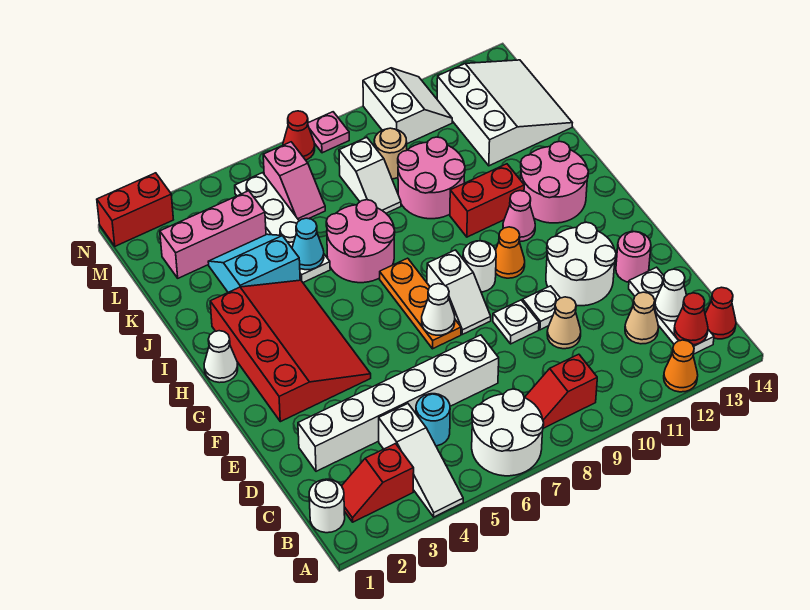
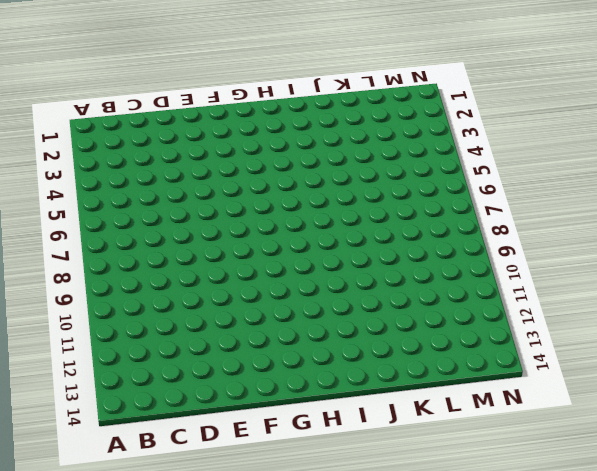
none -> white 1x3 slope [379,404,463,517]
none -> white 2x2 round brick [472,389,544,476]
none -> orange 1x1 cone [664,340,698,392]
none -> white 1x1 round brick [309,479,345,533]

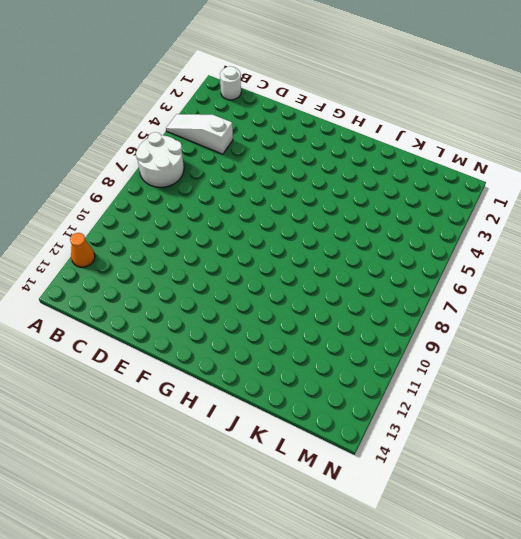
none -> red 1x2 slope [342,444,414,522]
none -> red 1x2 slope [524,354,597,428]
none -> white 1x3 plate [629,267,714,354]
none -> red 1x1 cone [705,287,736,339]

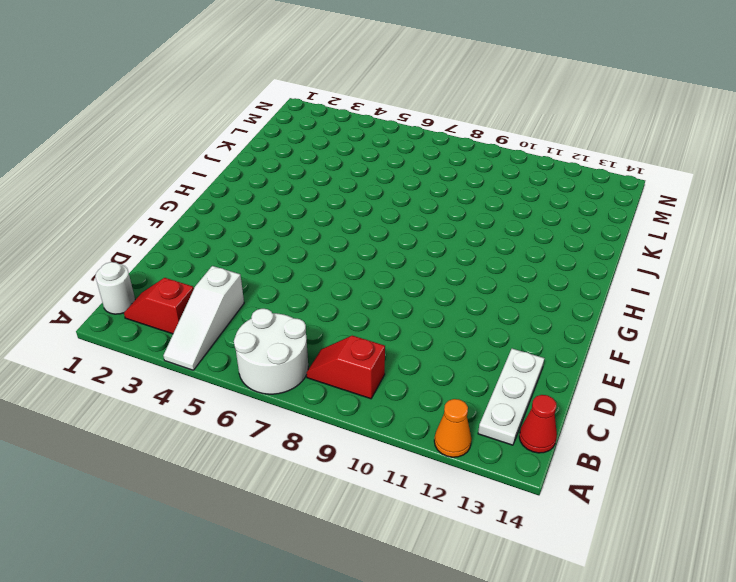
none -> cyan 1x1 round brick [416,394,450,446]
none -> tan 1x1 cone [625,292,659,344]
none -> white 1x6 brick [298,335,499,471]
none -> tan 1x1 cone [547,297,581,349]

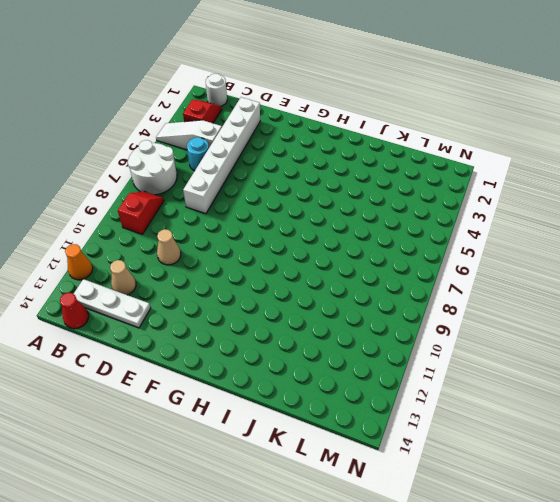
none -> white 1x1 plate [493,300,539,344]
none -> white 1x1 plate [523,286,560,330]
none -> white 2x2 round brick [546,222,616,306]
none -> pink 1x1 round brick [616,232,651,282]

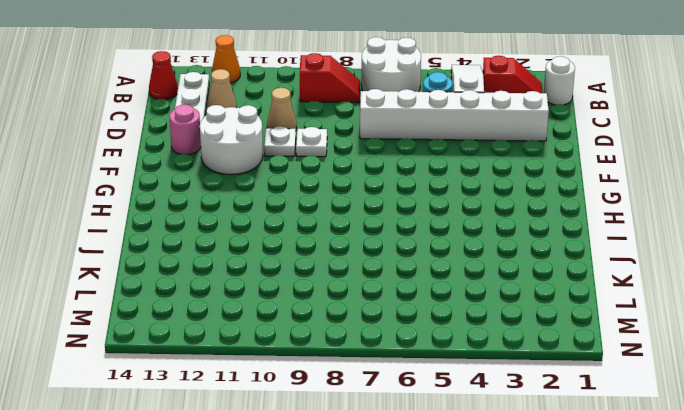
none -> red 3x4 slope [210,280,371,422]
none -> orange 1x3 plate [380,258,461,349]
none -> white 1x2 slope [427,250,491,334]
none -> white 1x1 round brick [463,241,496,292]

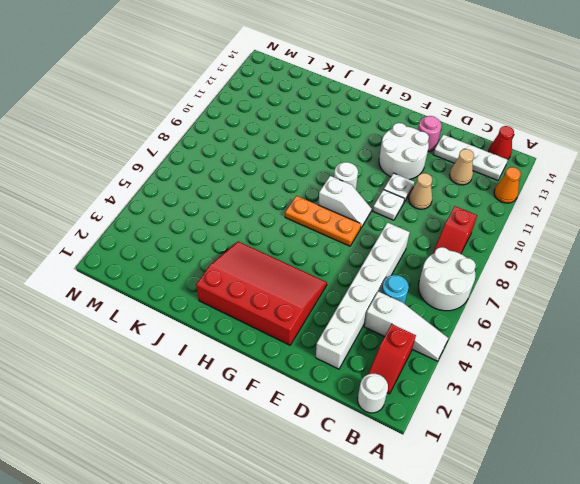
none -> orange 1x1 cone [496,227,525,278]
none -> white 1x1 cone [204,331,238,383]
none -> pink 1x1 cone [503,191,535,242]
none -> pink 2x2 round brick [521,141,588,223]

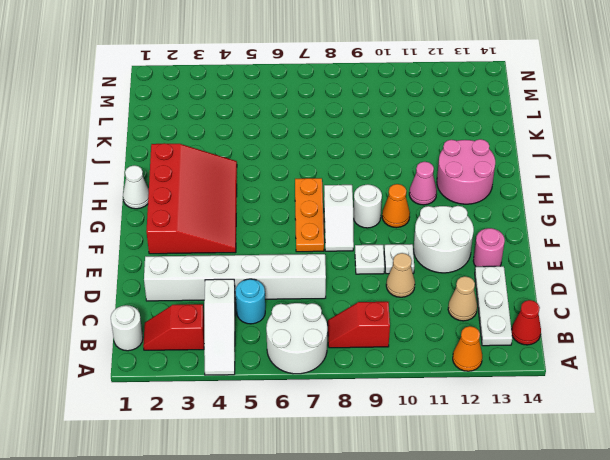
none -> pink 2x2 round brick [326,200,395,283]
none -> red 1x2 brick [450,164,524,237]
none -> cyan 2x2 slope [208,234,300,292]
none -> white 1x4 plate [235,173,330,282]

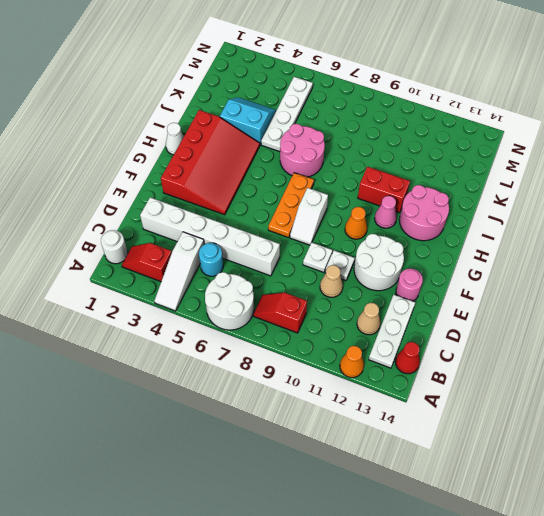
none -> white 1x1 round brick [463,241,496,292]
none -> pink 2x2 round brick [398,137,465,219]
none -> white 1x2 slope [339,137,401,213]
none -> white 3x3 slope [437,60,572,166]

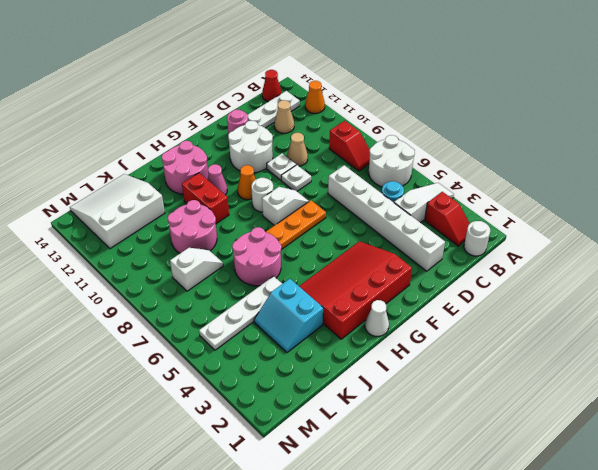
none -> pink 1x3 brick [160,191,266,278]
none -> pink 1x2 slope [263,142,325,221]
none -> tan 1x1 round brick [374,128,407,179]
none -> white 2x2 slope [363,68,452,144]

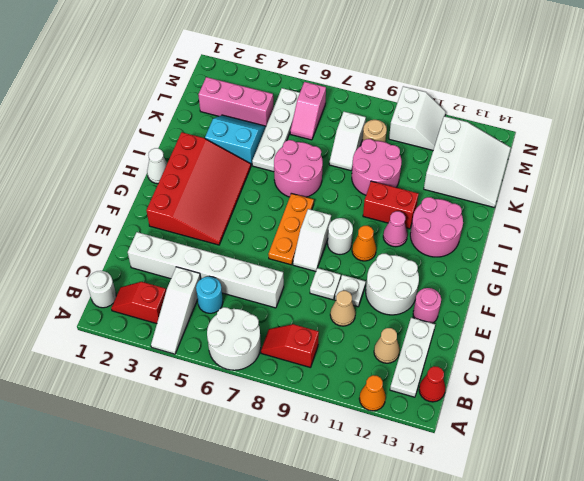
none -> red 1x2 brick [97,173,173,246]
none -> red 1x1 cone [283,111,315,160]
none -> pink 1x1 plate [308,112,349,153]
none -> red 1x1 cone [674,293,708,345]

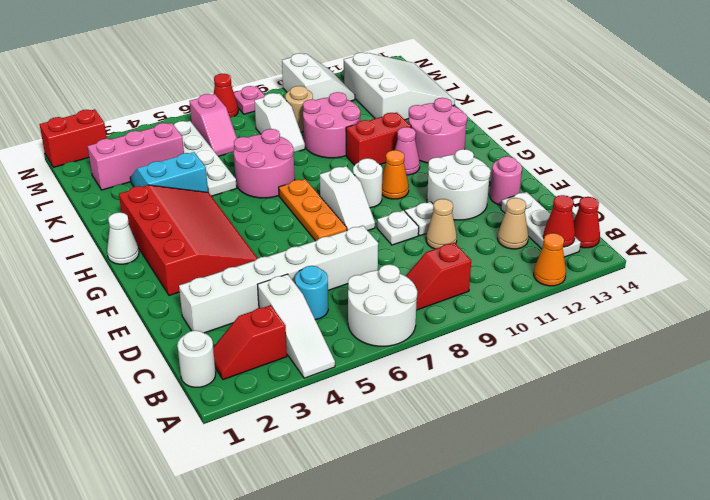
none -> white 1x1 cone [655,269,687,321]
none -> white 1x1 cone [422,284,455,335]
none -> cyan 1x1 cone [292,218,324,270]

